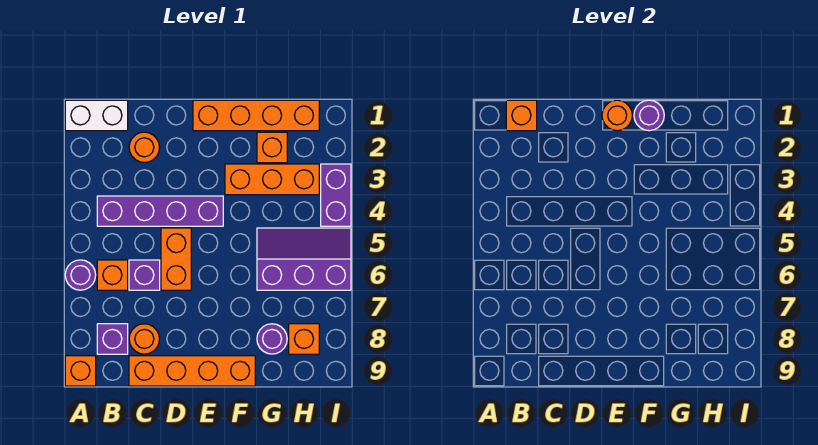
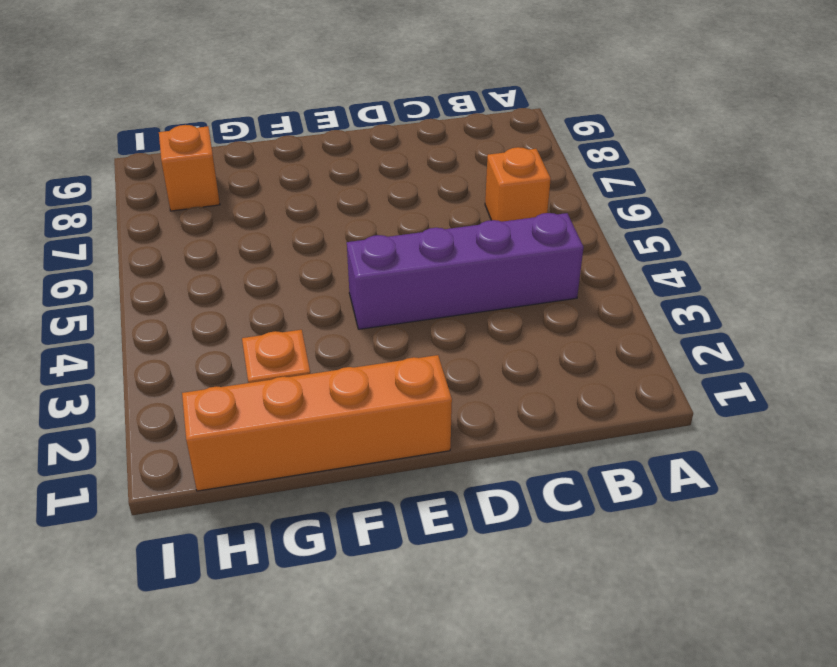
none -> white 1x2 brick [65,100,128,131]
none -> purple 1x1 round brick [65,260,96,290]
none -> orange 1x1 brick [65,356,96,386]

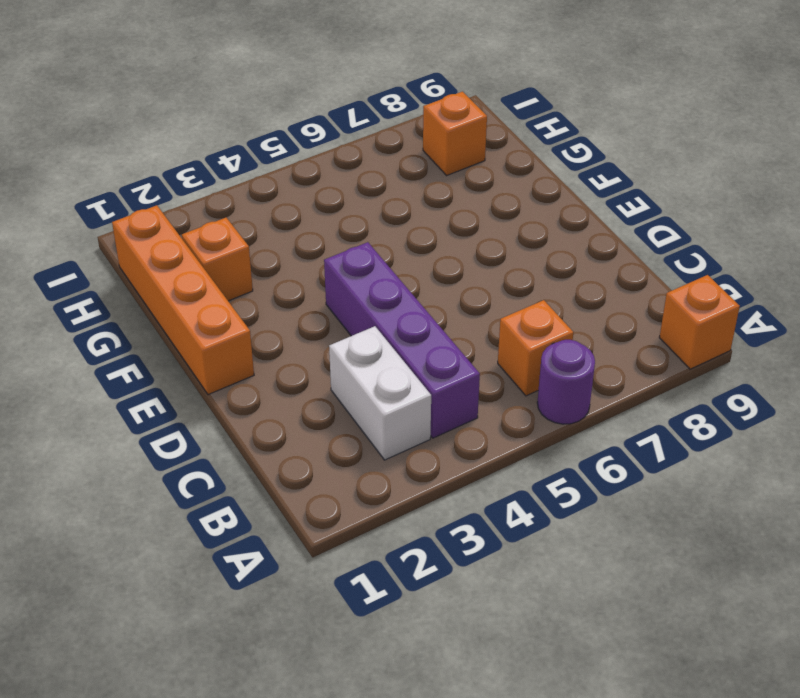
white 1x2 brick [329,326,431,460] -> white 1x2 brick moved to [65,100,128,131]
none -> purple 1x1 brick [97,324,128,354]
none -> orange 1x1 round brick [129,132,159,163]
none -> purple 1x1 brick [129,260,160,290]

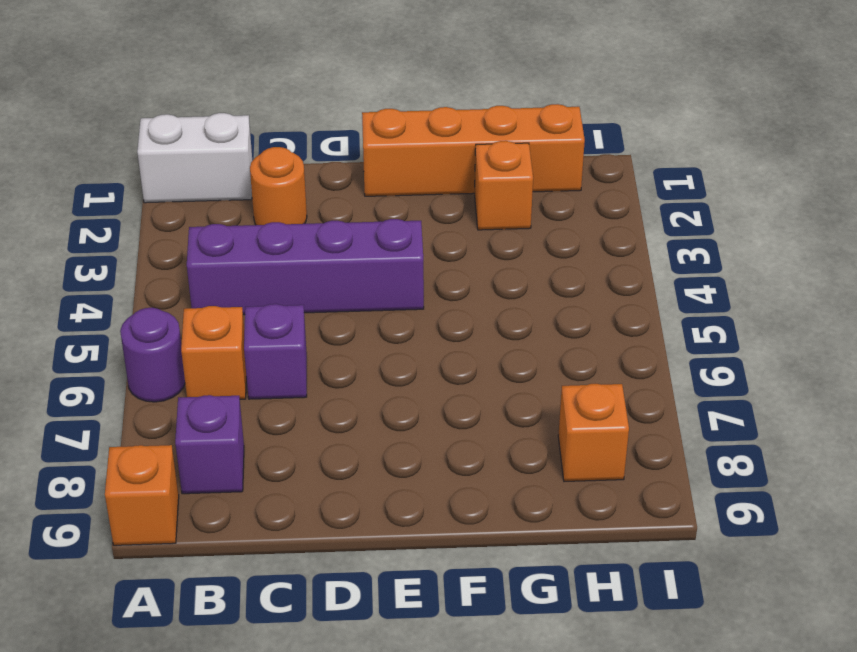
none -> orange 1x1 round brick [129,324,159,354]
none -> orange 1x4 brick [129,356,255,386]
none -> orange 1x2 brick [161,228,191,290]

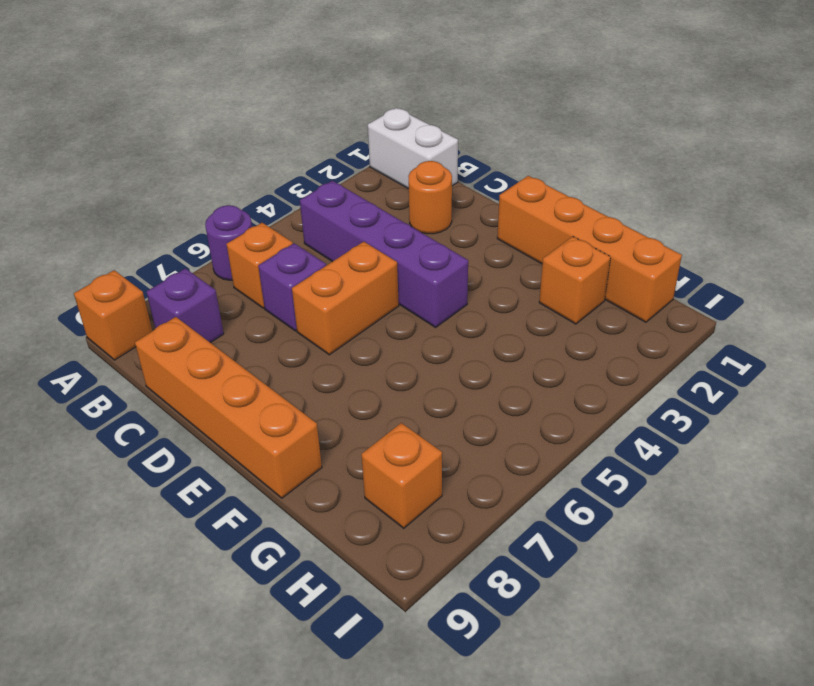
none -> orange 1x1 round brick [129,324,159,354]
none -> orange 1x3 brick [225,164,319,195]
none -> purple 2x3 slope [257,228,351,290]

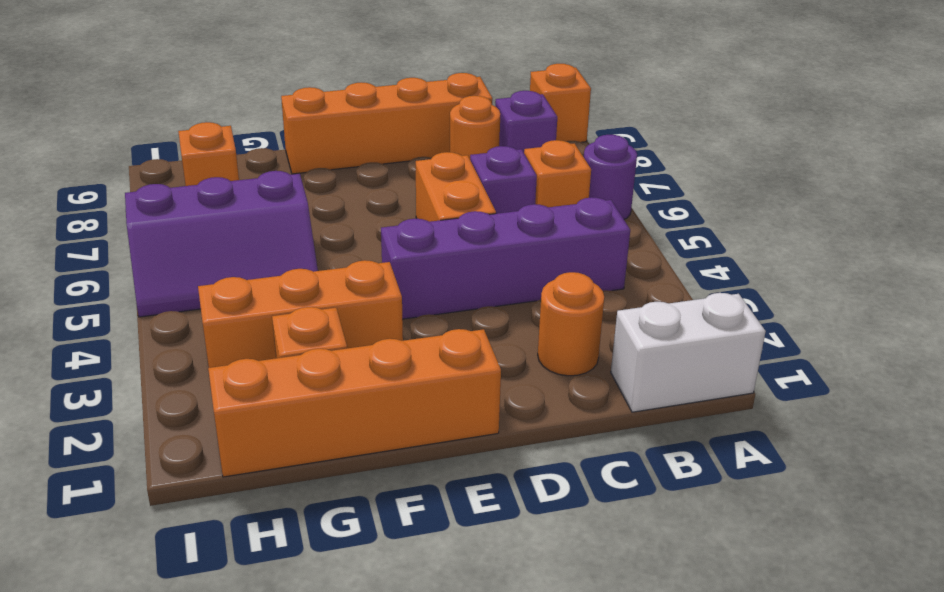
none -> purple 1x1 round brick [257,324,287,354]
none -> purple 1x2 brick [321,164,351,226]
none -> orange 1x1 brick [506,100,537,131]

